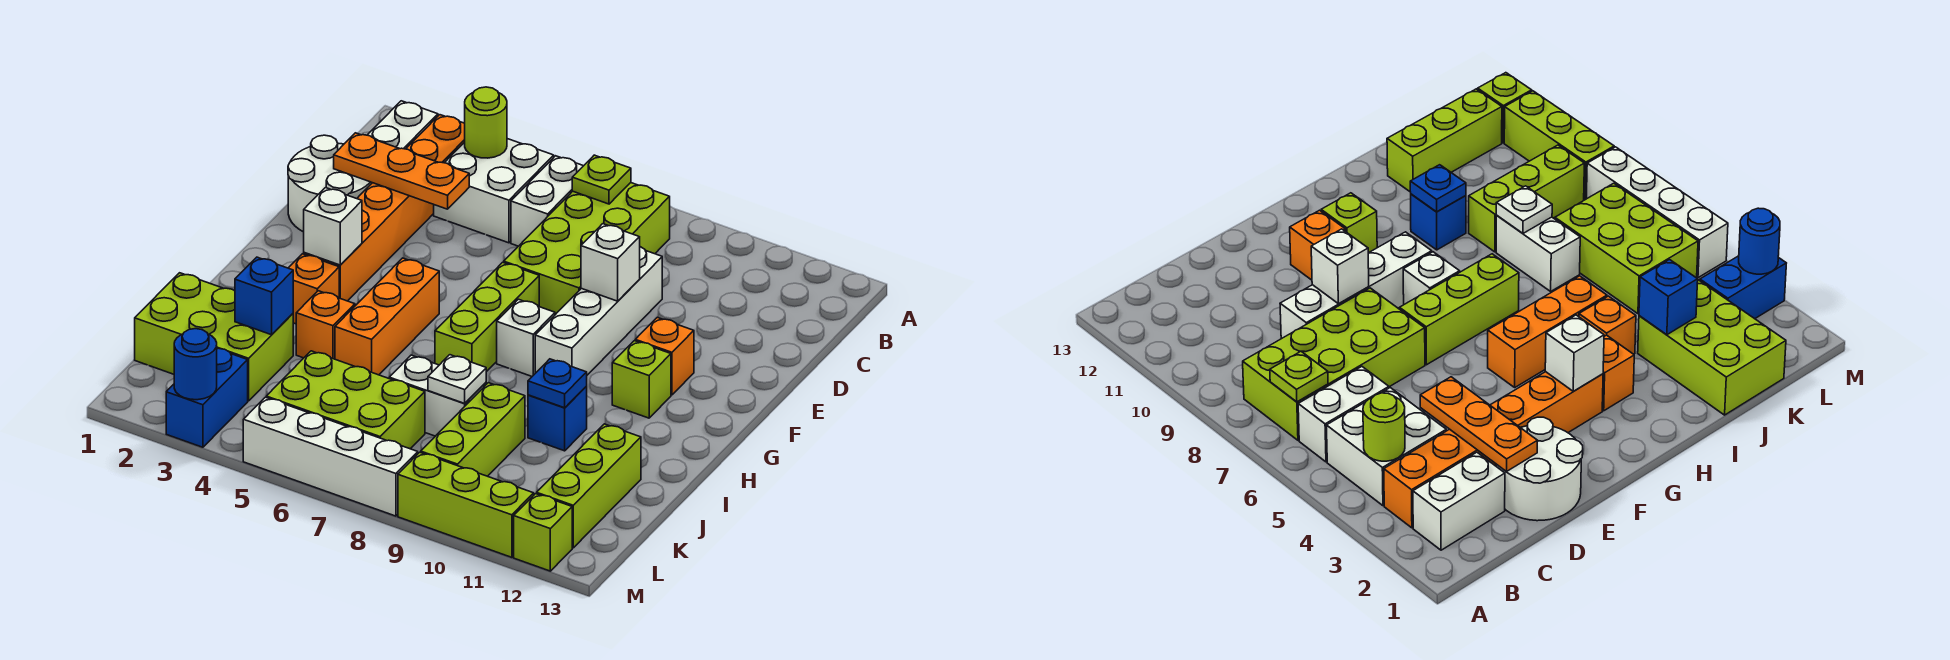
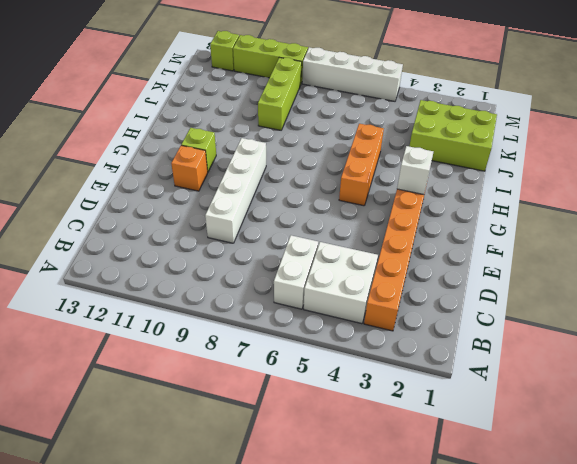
none -> white 1x2 brick [368,101,438,149]
none -> lime 2x4 brick [504,183,670,315]
none -> white 2x2 round brick [288,135,372,232]
none -> lime 1x3 brick [435,262,539,372]

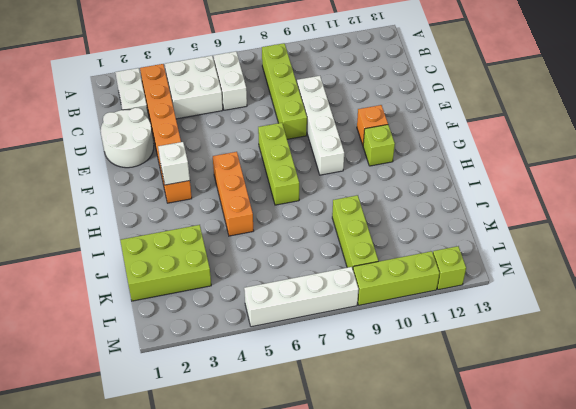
lime 1x4 brick [262,43,307,139] -> lime 2x4 brick [504,183,670,315]
none -> white 1x1 brick [497,299,555,376]
none -> orange 1x1 brick [289,254,339,324]
none -> orange 1x1 brick [296,291,355,359]
none -> blue 1x1 brick [528,387,587,451]

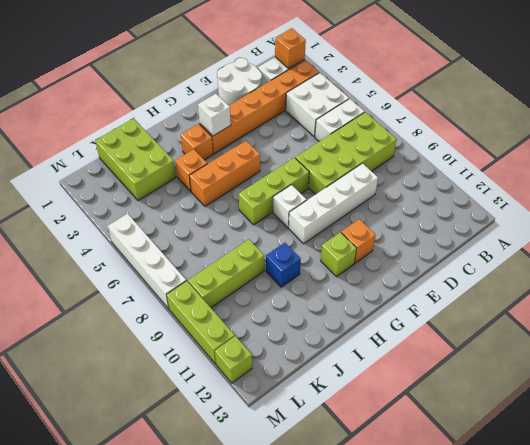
orange 1x1 brick [275,28,306,69] -> none
none -> white 1x2 brick [389,355,486,436]
none -> lime 1x3 brick [537,424,641,548]
none -> lime 2x3 brick [266,351,425,449]
none -> blue 1x2 brick [166,348,248,447]

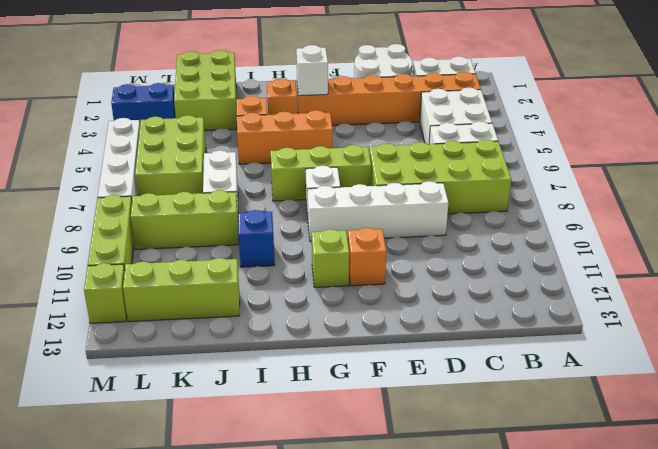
none -> lime 1x1 round brick [465,87,507,158]
none -> lime 1x1 plate [572,155,631,204]
none -> orange 1x3 plate [334,133,469,209]
none -> white 1x1 brick [581,224,640,301]

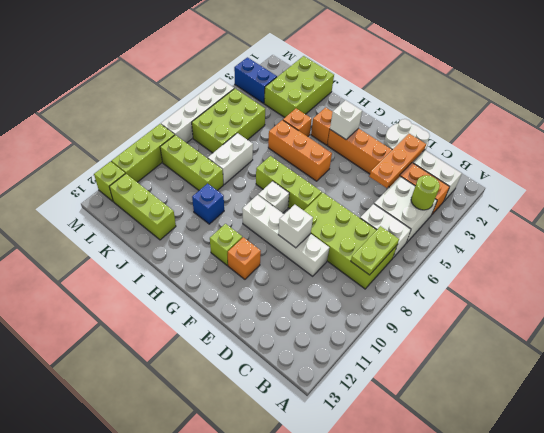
lime 1x2 plate [351,226,399,275] -> lime 1x1 plate [572,155,631,204]
none -> blue 1x1 plate [528,359,587,408]
none -> blue 1x1 brick [235,257,293,335]
none -> white 1x1 plate [428,355,486,403]
none -> blue 1x1 round brick [174,329,217,400]

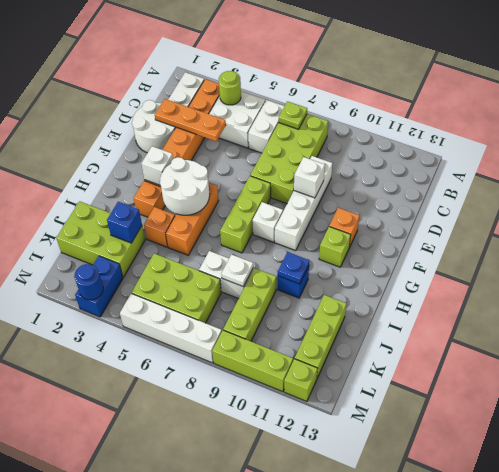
white 2x2 round brick [160,157,210,215] -> none

